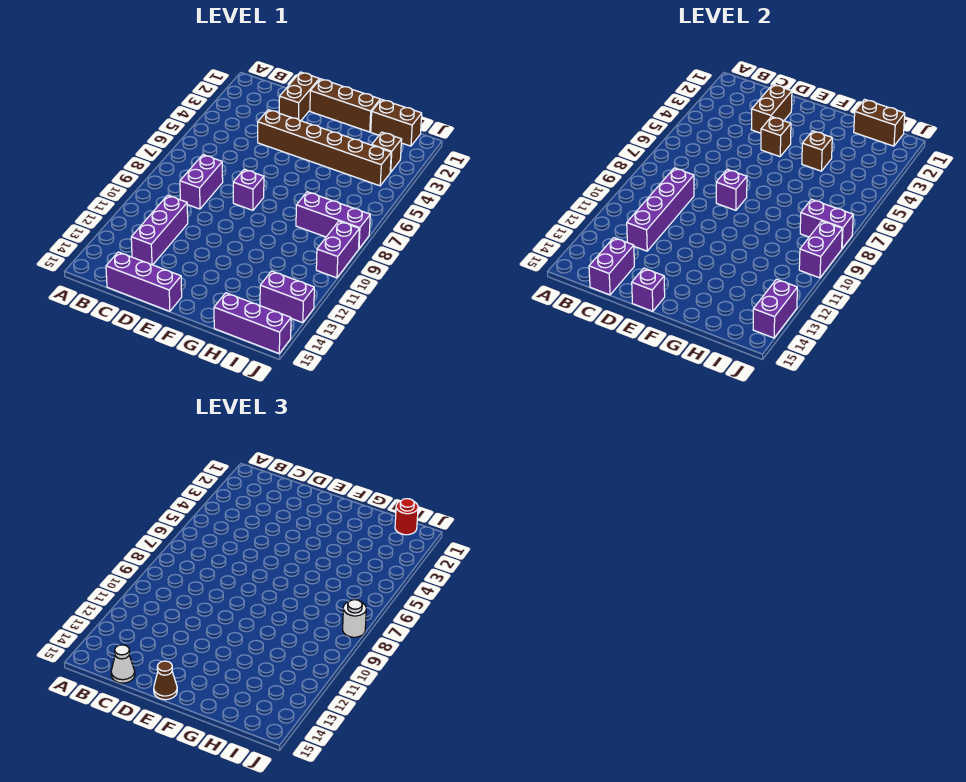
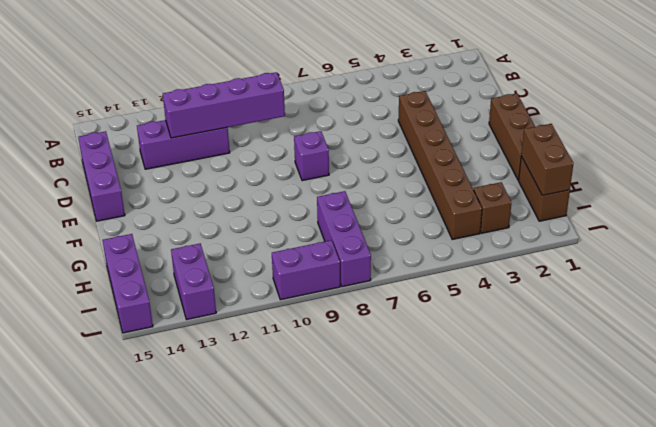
none -> purple 1x2 brick [180,155,223,209]
none -> brown 1x2 brick [279,72,319,121]
none -> purple 1x2 brick [589,238,634,295]

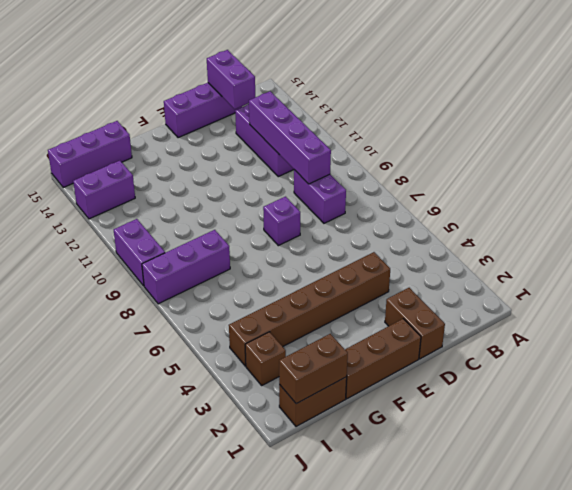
none -> brown 1x2 brick [751,85,792,133]
none -> brown 1x1 brick [761,117,791,157]
none -> purple 1x1 brick [716,169,747,210]

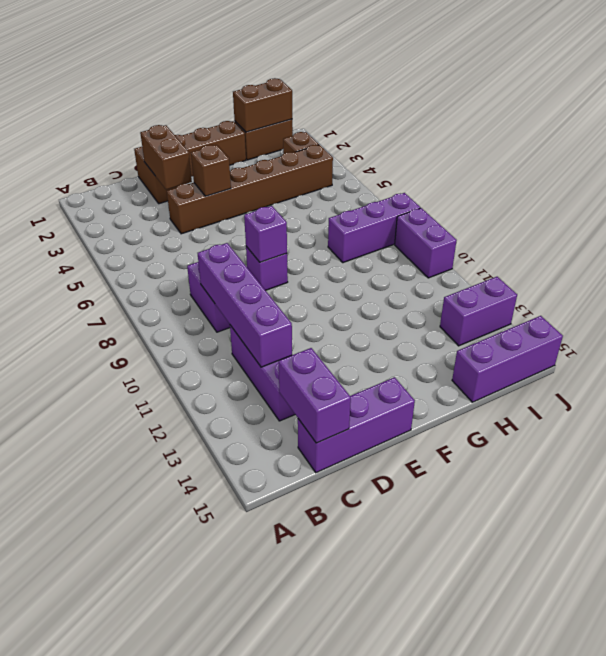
none -> purple 1x1 brick [632,268,665,311]
none -> brown 1x1 brick [802,131,832,171]
none -> purple 1x2 brick [800,199,853,249]

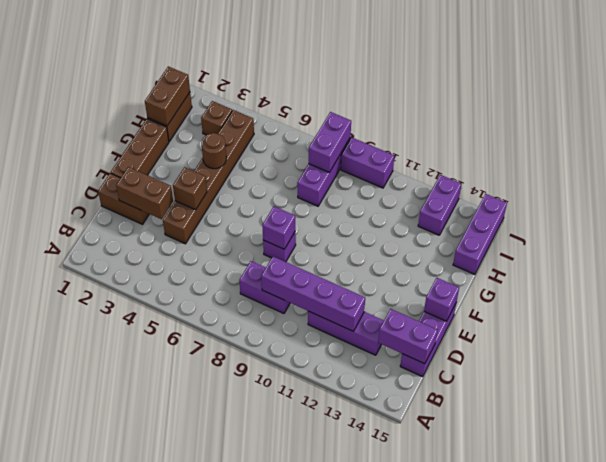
brown 1x1 round brick [202,133,226,169] -> brown 1x1 brick [802,131,832,171]
none -> purple 1x2 brick [799,221,842,278]
none -> purple 1x2 brick [753,279,797,338]
none -> white 1x1 cone [111,645,135,683]

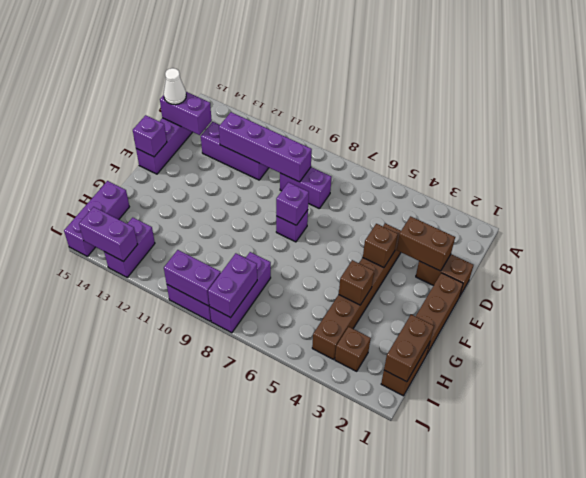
none -> brown 1x1 cone [154,661,177,700]
none -> red 1x1 round brick [395,499,418,535]
none -> white 1x1 round brick [343,600,366,637]

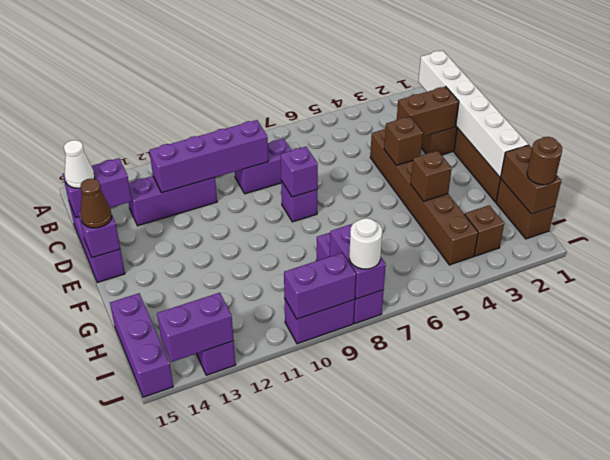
white 1x6 brick [418,51,528,177] -> none
brown 1x1 round brick [527,137,562,185] -> red 1x1 round brick [395,499,418,535]

